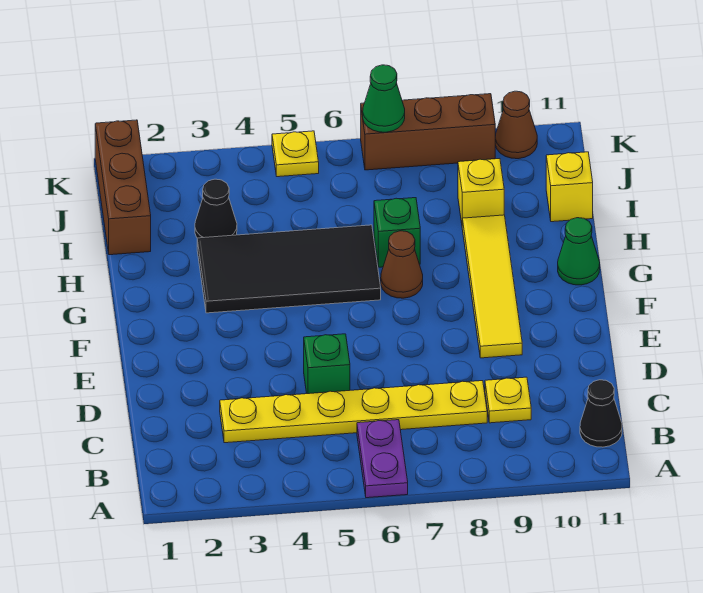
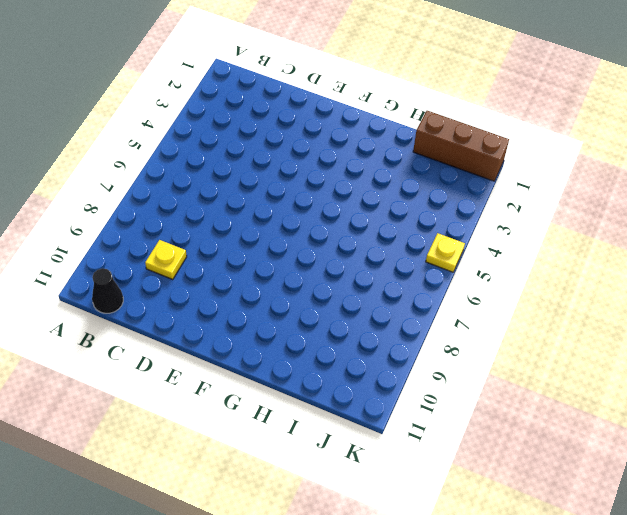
none -> purple 1x2 plate [357,420,408,498]
none -> yellow 1x6 plate [220,381,487,443]
none -> green 1x1 brick [304,334,350,394]

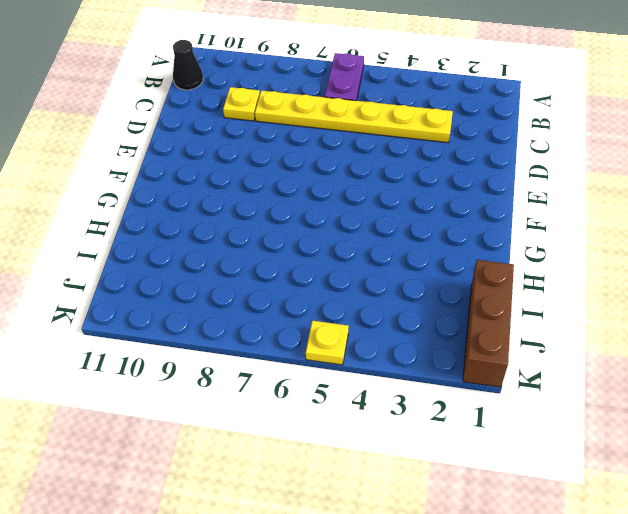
none -> green 1x1 brick [304,334,350,394]
none -> yellow 1x4 tile [462,215,522,358]
none -> black 2x4 tile [197,225,381,313]

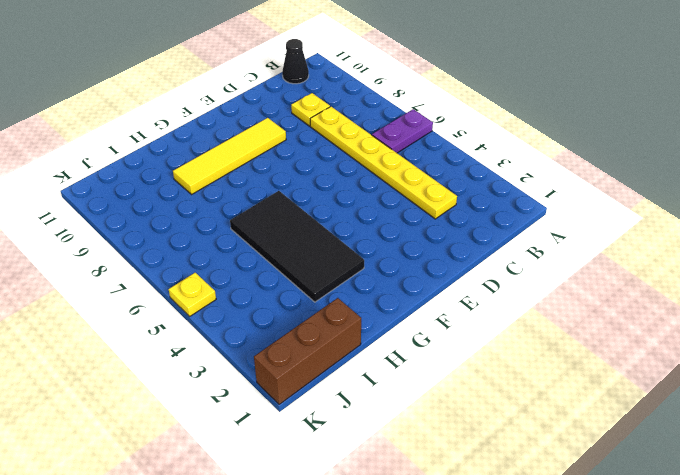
none -> green 1x1 brick [304,334,350,394]
none -> brown 1x1 cone [381,231,423,298]
none -> green 1x1 cone [558,218,600,285]

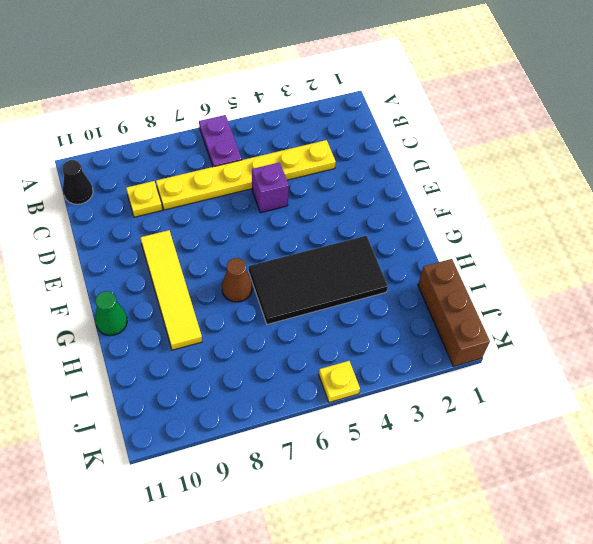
purple 1x1 brick [252,162,289,213] -> green 1x1 brick [304,334,350,394]
none -> green 1x1 brick [374,198,420,267]
none -> black 1x1 cone [195,179,237,238]
none -> yellow 1x1 brick [458,159,504,223]

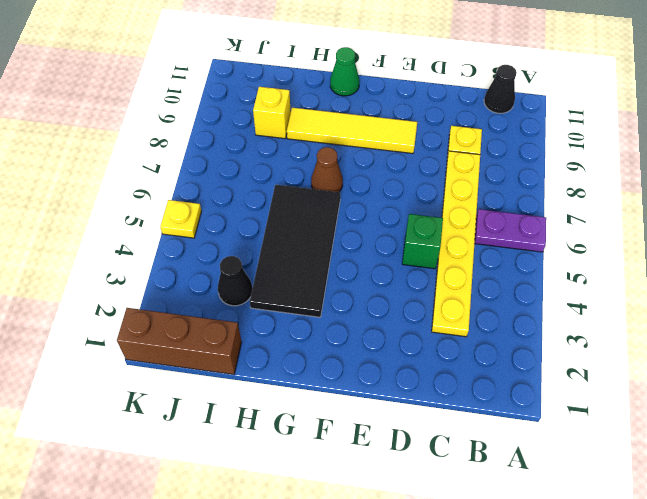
none -> green 1x1 brick [374,198,420,267]
none -> yellow 1x1 brick [546,152,593,222]
none -> brown 1x3 brick [361,94,495,170]

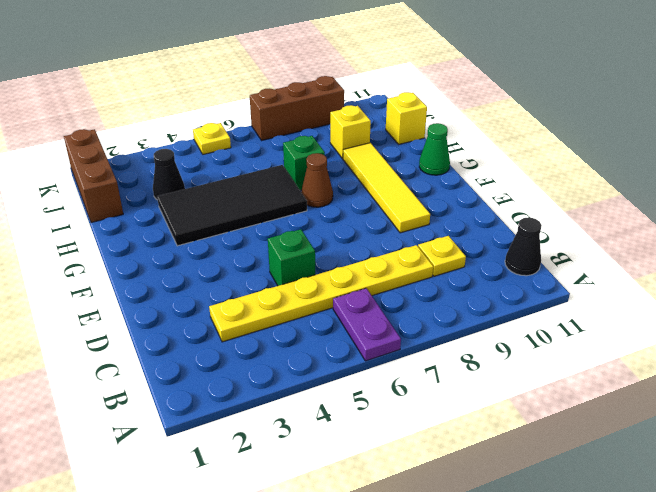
none -> brown 1x1 cone [495,91,537,159]
none -> green 1x1 cone [363,65,405,132]

